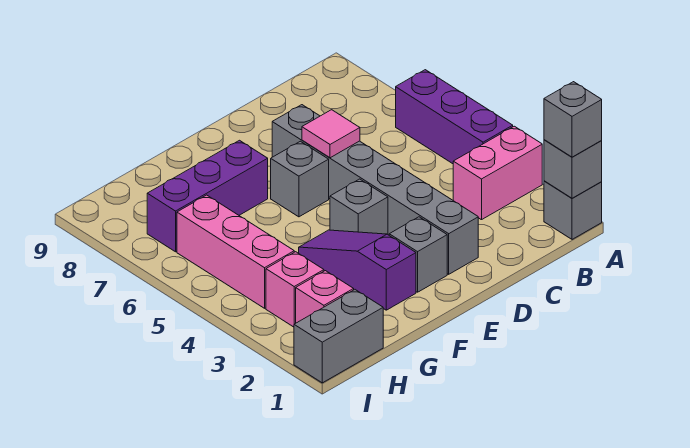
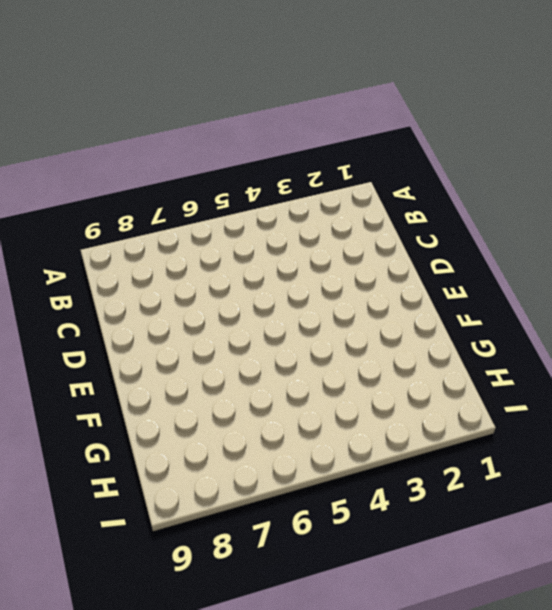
none -> grey 1x1 brick [544,181,602,239]
none -> pink 1x2 brick [453,126,542,220]
none -> purple 1x3 brick [396,70,513,164]

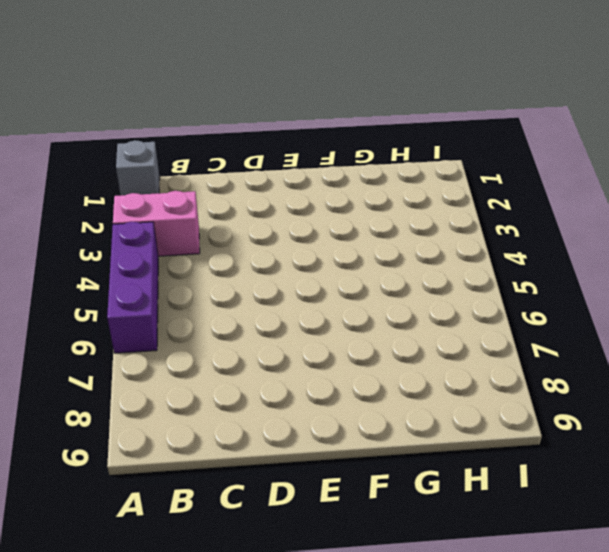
none -> grey 1x6 brick [272,105,478,274]
none -> grey 1x1 brick [389,217,447,292]
none -> grey 1x1 brick [330,179,388,234]

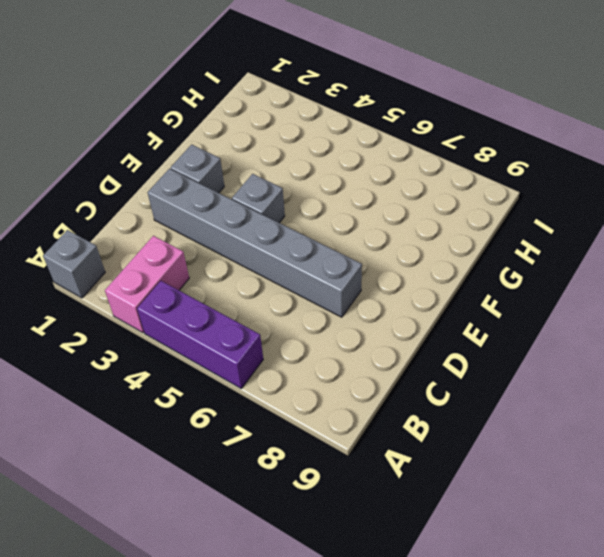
none -> grey 1x1 brick [271,141,329,217]
none -> purple 1x3 slope [299,230,416,310]
none -> purple 1x3 brick [147,140,268,252]

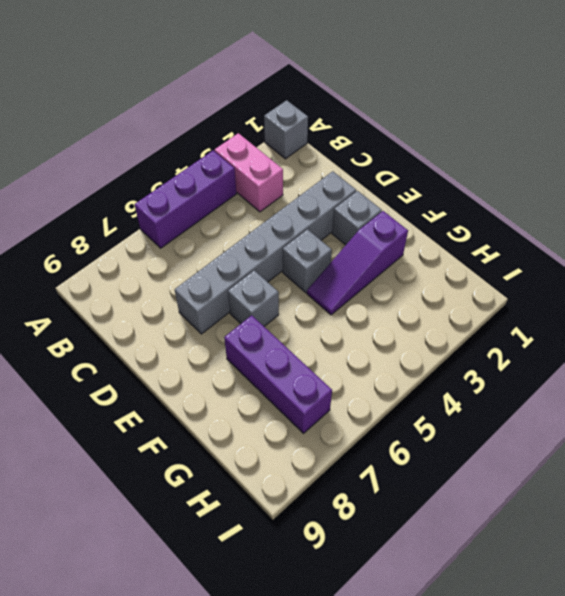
none -> grey 1x2 brick [294,290,383,383]
none -> pink 1x1 brick [296,271,354,323]
none -> pink 1x1 brick [266,252,324,327]

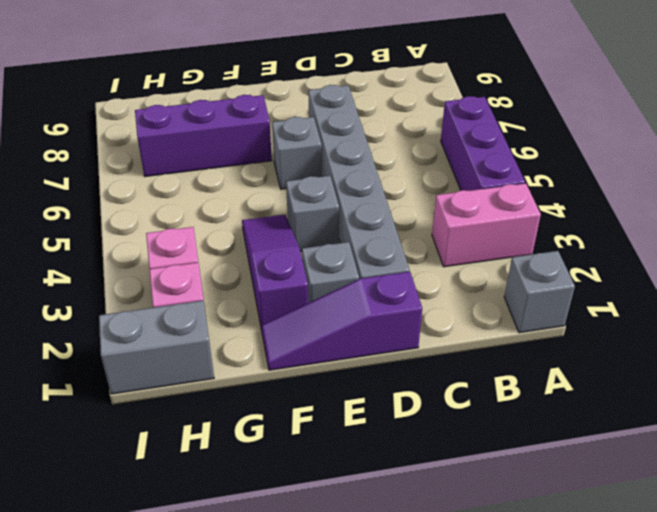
purple 1x3 slope [261,272,422,370] -> none
none -> pink 1x3 brick [177,195,294,308]
none -> grey 1x1 brick [544,140,602,198]
none -> pink 1x1 tile [302,110,360,158]

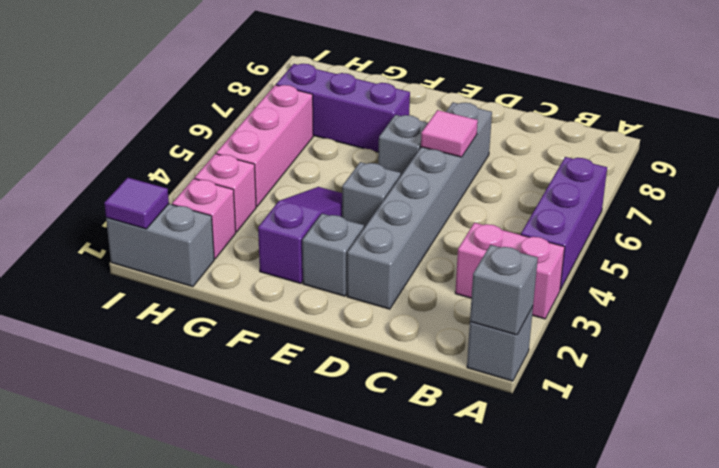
purple 1x1 tile [104,178,169,229] -> none
none -> grey 1x1 brick [544,82,602,157]

